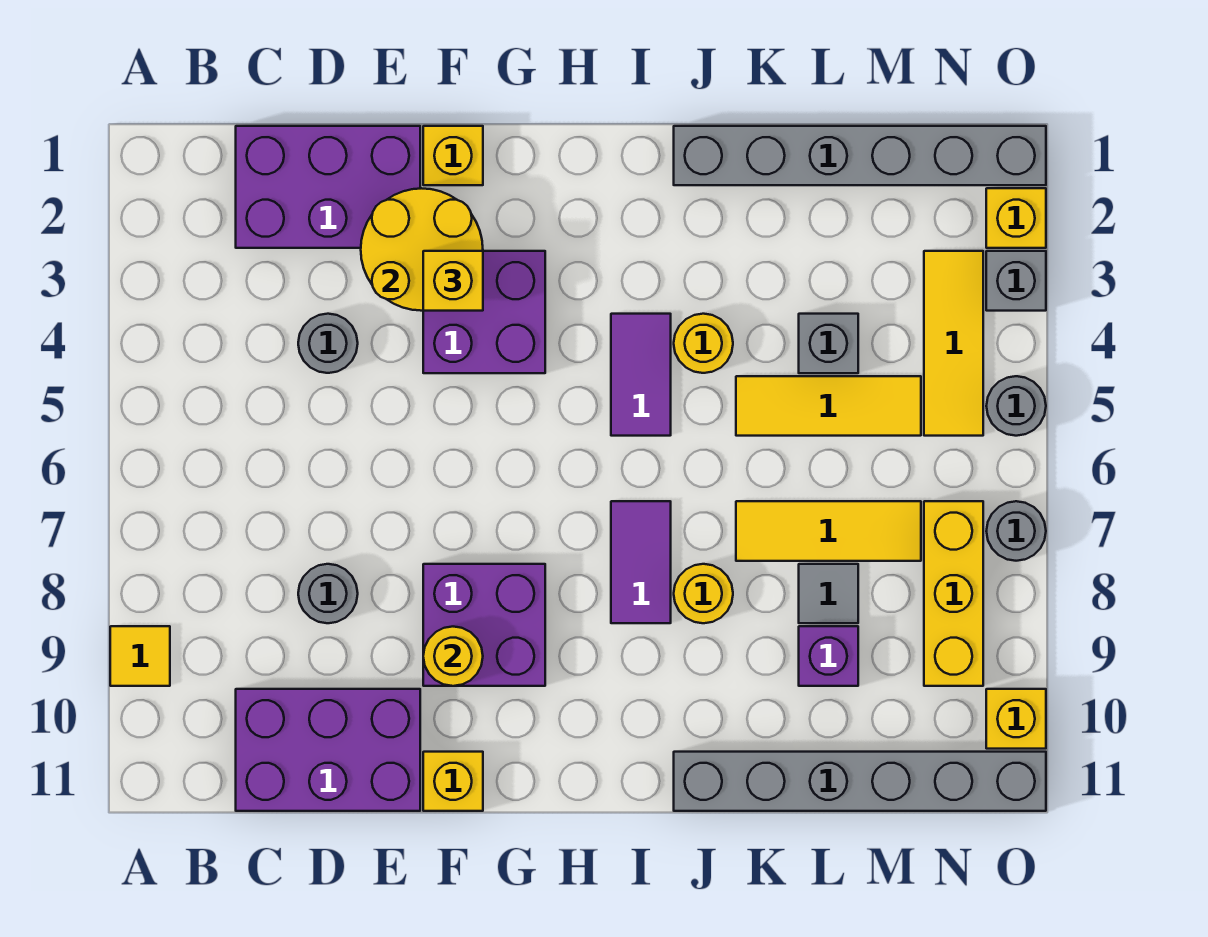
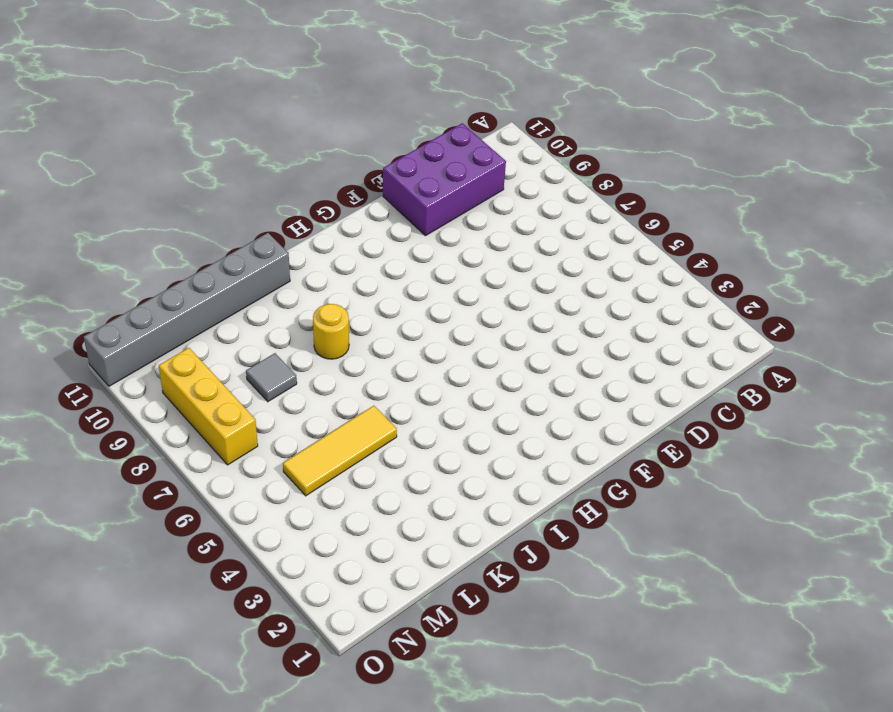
none -> yellow 1x1 tile [110,626,170,686]
none -> purple 2x3 brick [236,126,420,248]
none -> grey 1x1 round brick [298,314,358,373]
none -> grey 1x1 round brick [298,564,358,623]

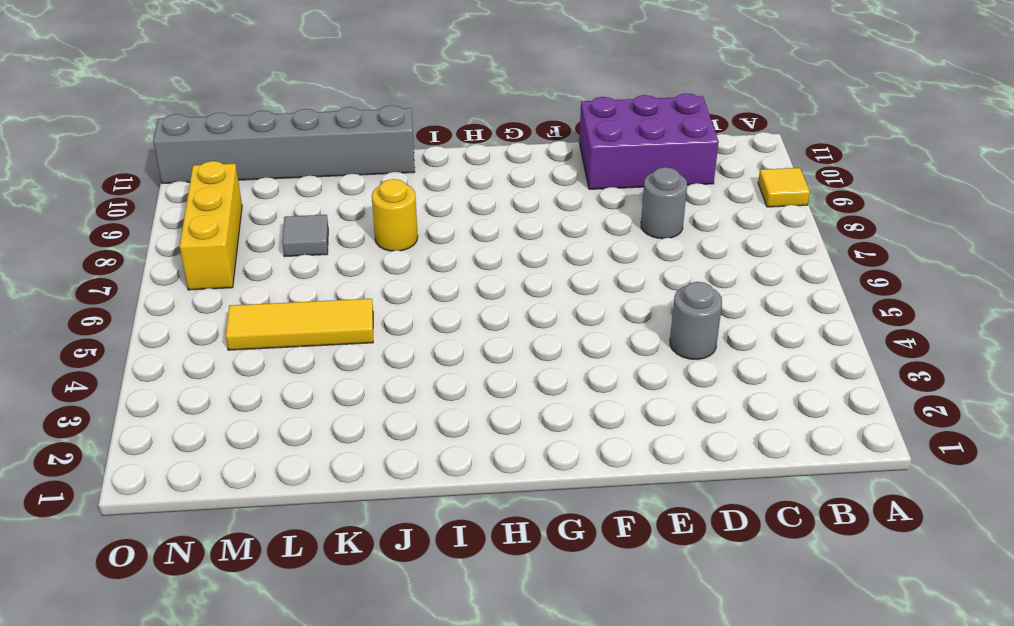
none -> purple 2x3 brick [236,126,420,248]
none -> yellow 1x1 brick [423,126,483,185]
none -> purple 2x2 brick [423,251,545,373]
none -> purple 2x2 brick [423,564,545,686]

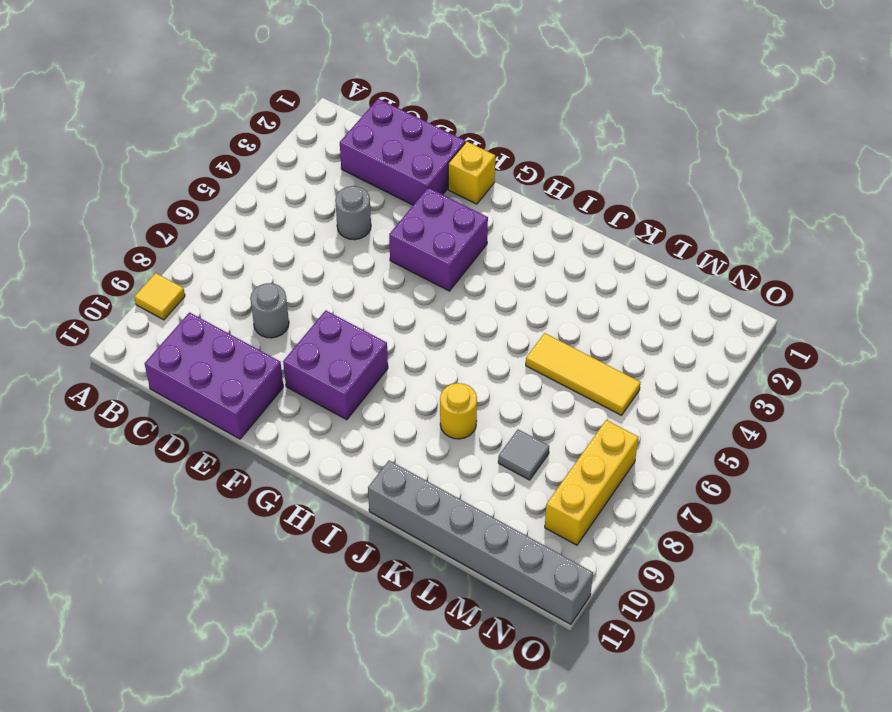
none -> yellow 1x1 brick [423,752,483,811]
none -> purple 1x2 tile [611,314,671,436]
none -> purple 1x2 tile [611,501,671,623]
none -> grey 1x6 brick [674,126,1046,185]

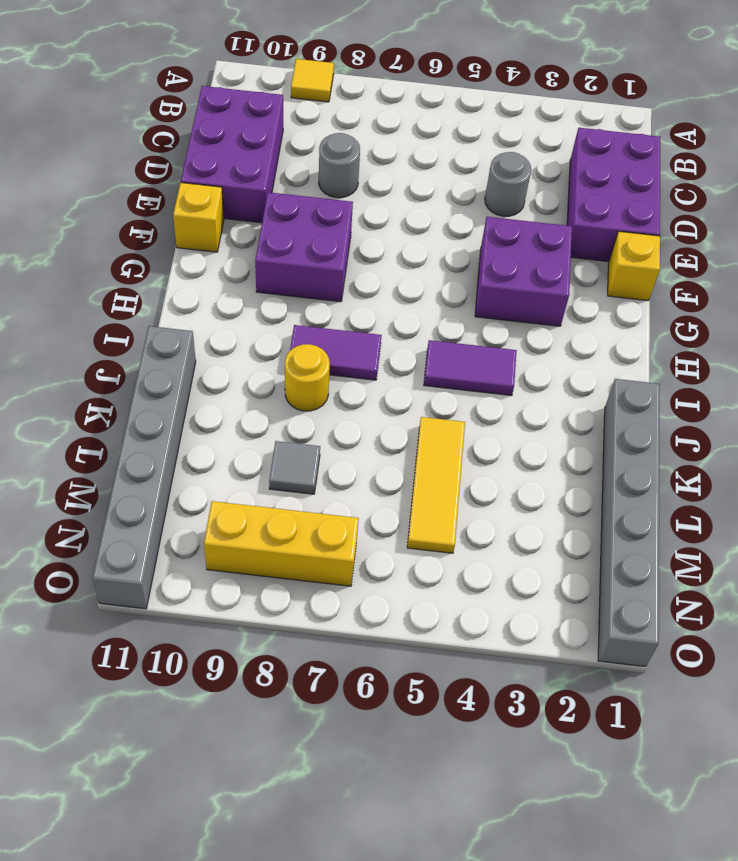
none -> yellow 1x1 round brick [674,314,733,373]
none -> yellow 1x3 tile [736,501,921,561]
none -> grey 1x1 brick [799,314,858,373]
none -> purple 1x1 brick [799,626,858,686]

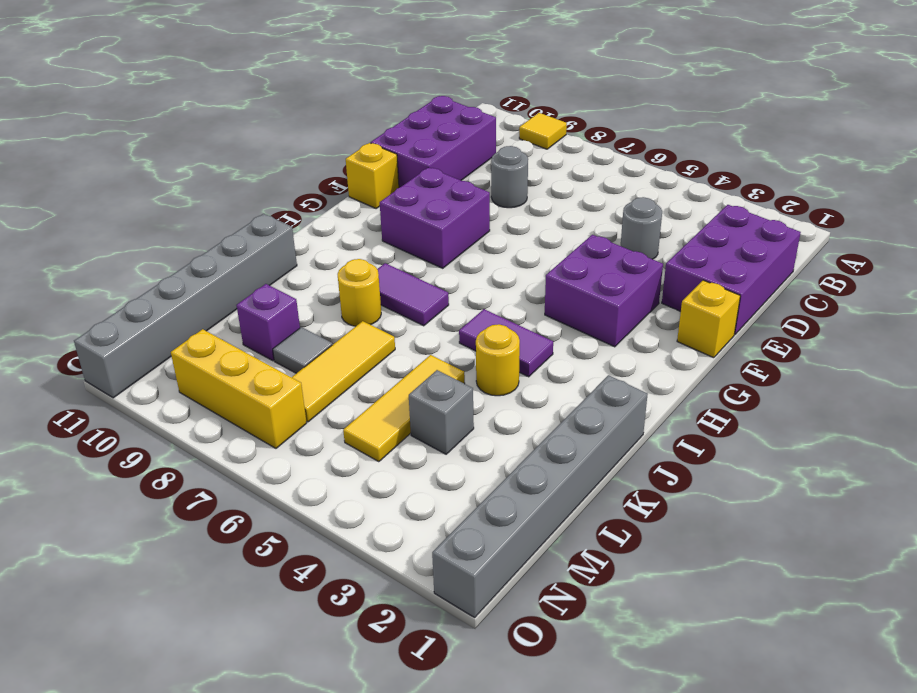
none -> yellow 1x3 tile [924,251,983,436]
none -> yellow 1x1 brick [986,188,1046,248]
none -> grey 1x1 brick [986,251,1046,311]
none -> grey 1x1 round brick [986,376,1046,436]

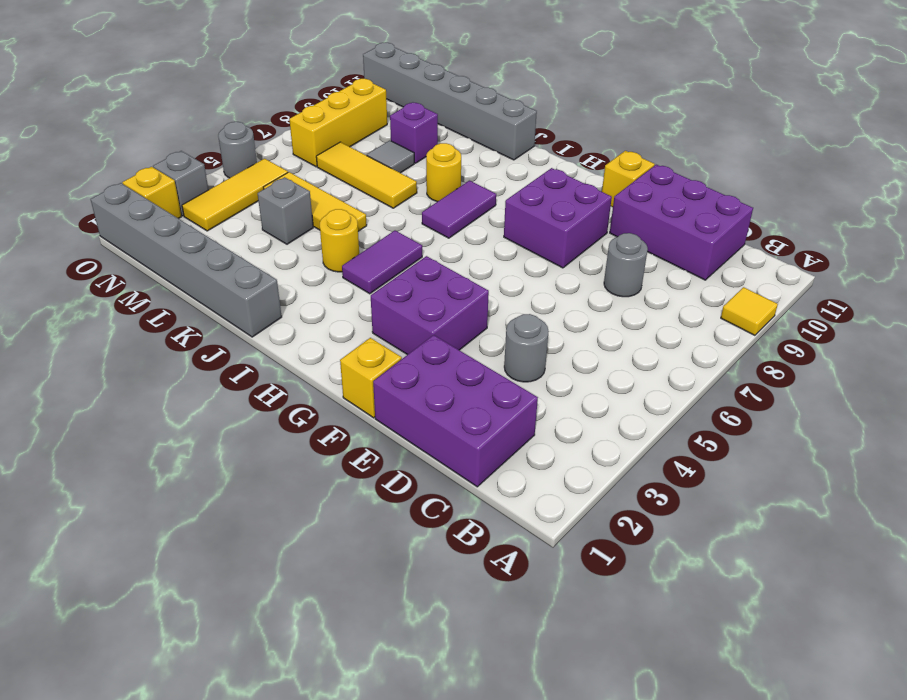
none -> grey 1x1 round brick [986,501,1046,561]
none -> yellow 1x1 brick [986,689,1046,749]
none -> yellow 2x2 round brick [361,188,483,311]
none -> yellow 1x1 round brick [423,627,483,686]

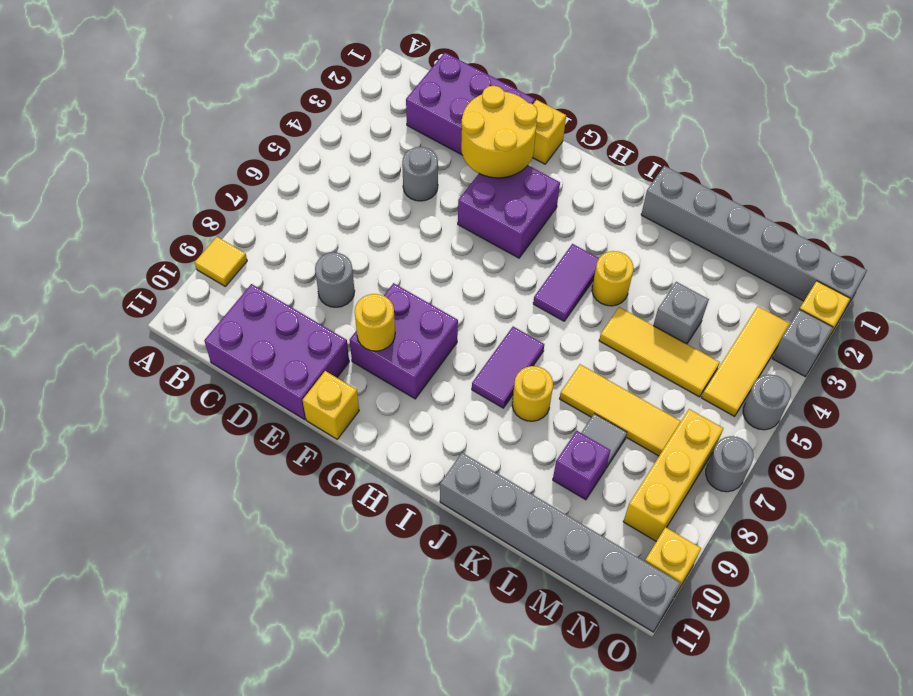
none -> yellow 1x1 brick [423,251,483,311]

